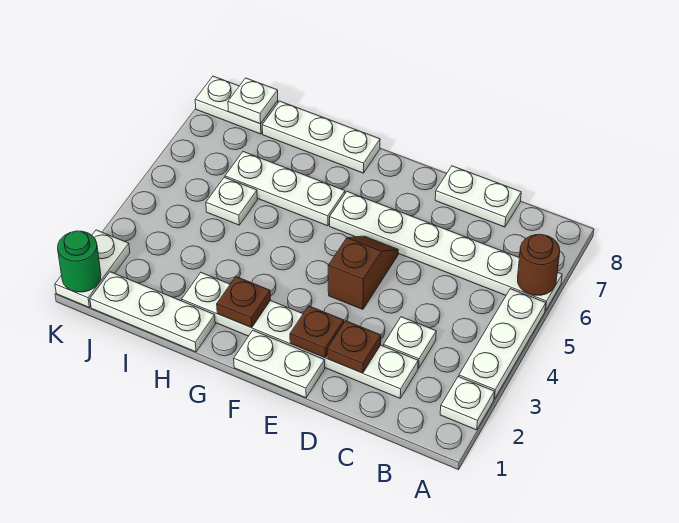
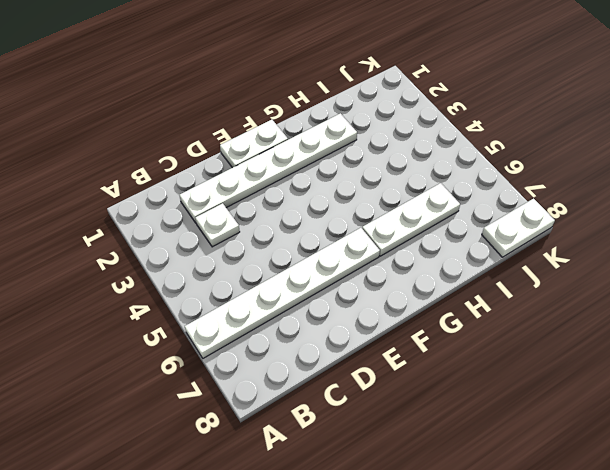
none -> white 1x1 plate [440,376,494,430]
none -> white 1x3 plate [459,289,546,399]
none -> white 1x2 plate [435,166,521,227]

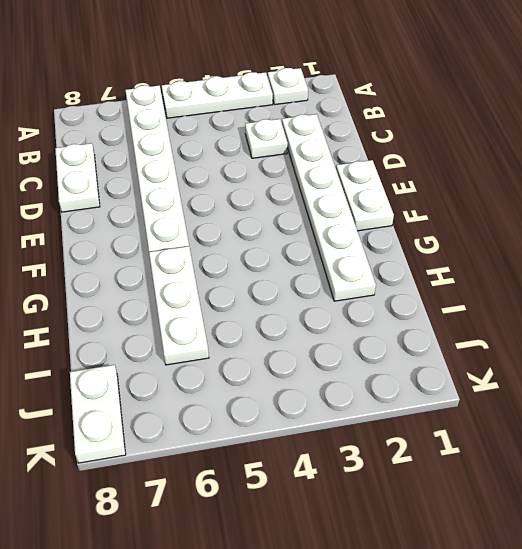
none -> brown 1x2 slope [328,236,398,309]
none -> white 1x3 plate [262,101,380,173]
none -> white 1x3 plate [90,272,215,352]

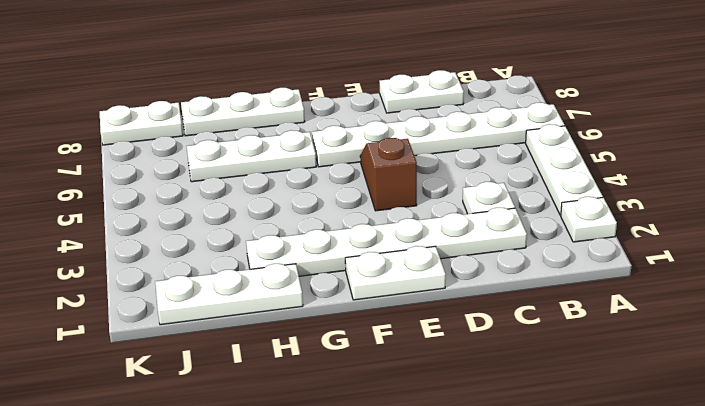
none -> white 1x1 plate [206,177,257,225]
none -> white 1x2 plate [55,230,130,307]
none -> brown 1x1 round brick [518,234,560,295]

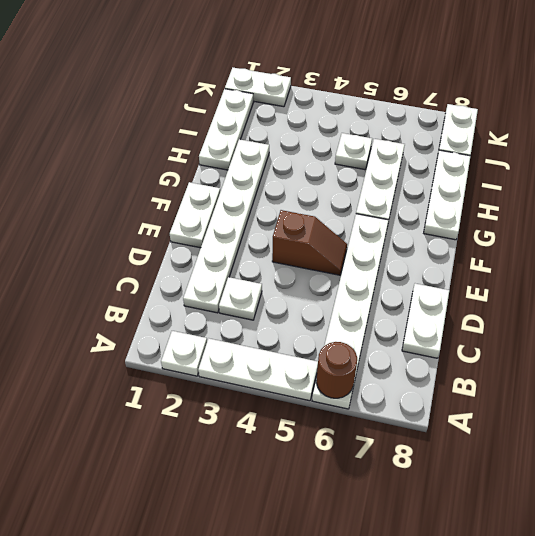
none -> brown 1x1 plate [327,321,381,373]
none -> brown 1x1 plate [290,306,344,358]
none -> brown 1x1 plate [217,277,271,328]

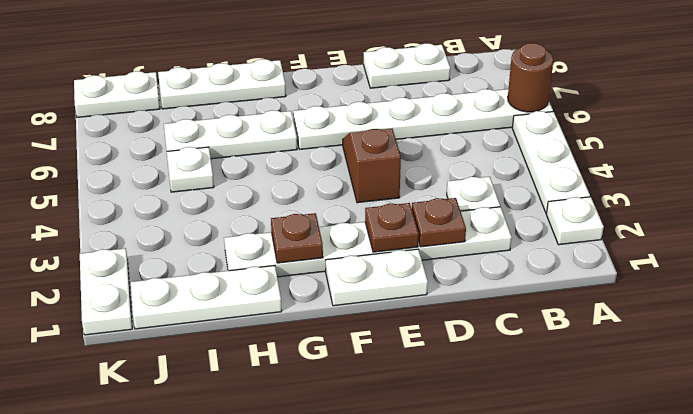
none -> white 1x1 plate [228,78,278,124]
none -> green 1x1 round brick [58,231,101,292]

